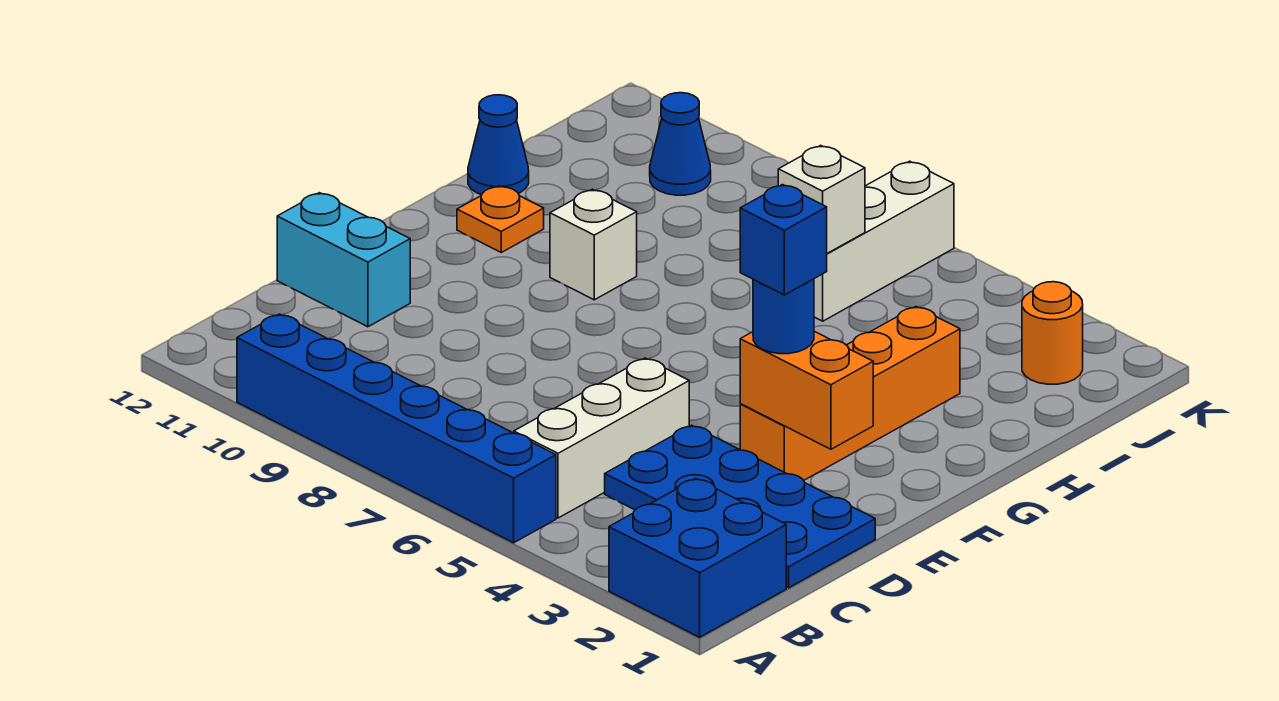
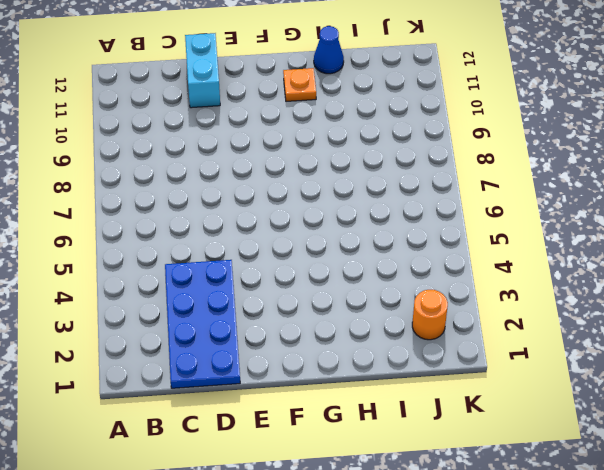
none -> blue 2x2 brick [609,478,786,637]
none -> blue 1x6 brick [237,314,556,543]
none -> white 1x3 brick [514,358,689,518]

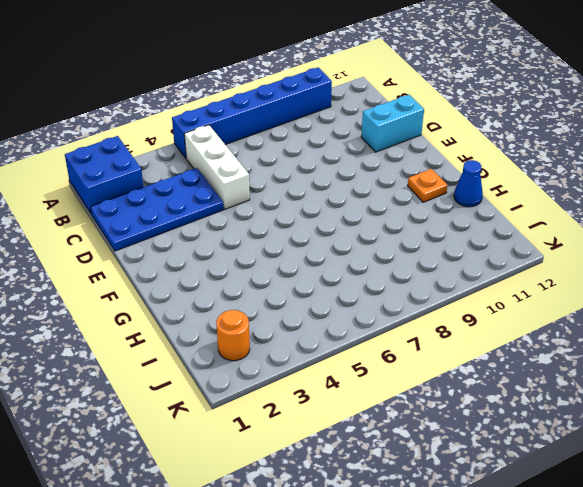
none -> orange 1x4 brick [740,307,960,481]
none -> white 1x1 brick [550,189,637,300]
none -> white 1x3 brick [814,161,954,321]

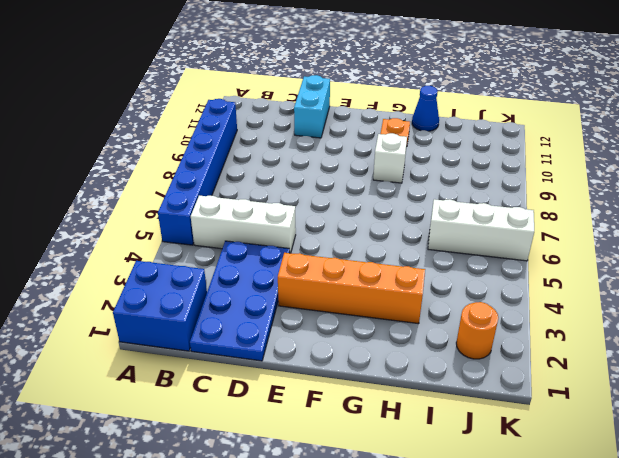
none -> blue 1x1 cone [650,93,711,195]
none -> orange 1x2 brick [740,331,873,449]
none -> white 1x1 brick [778,145,865,253]

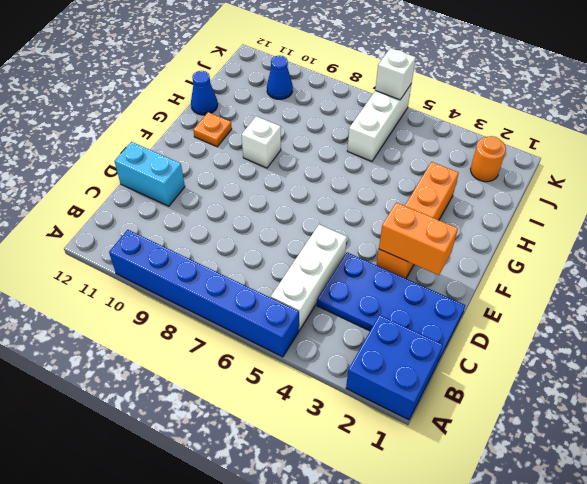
white 1x1 brick [375,48,416,100] -> white 1x1 brick moved to [778,145,865,253]
none -> blue 1x1 round brick [753,279,814,354]
none -> blue 1x1 brick [740,185,827,295]

